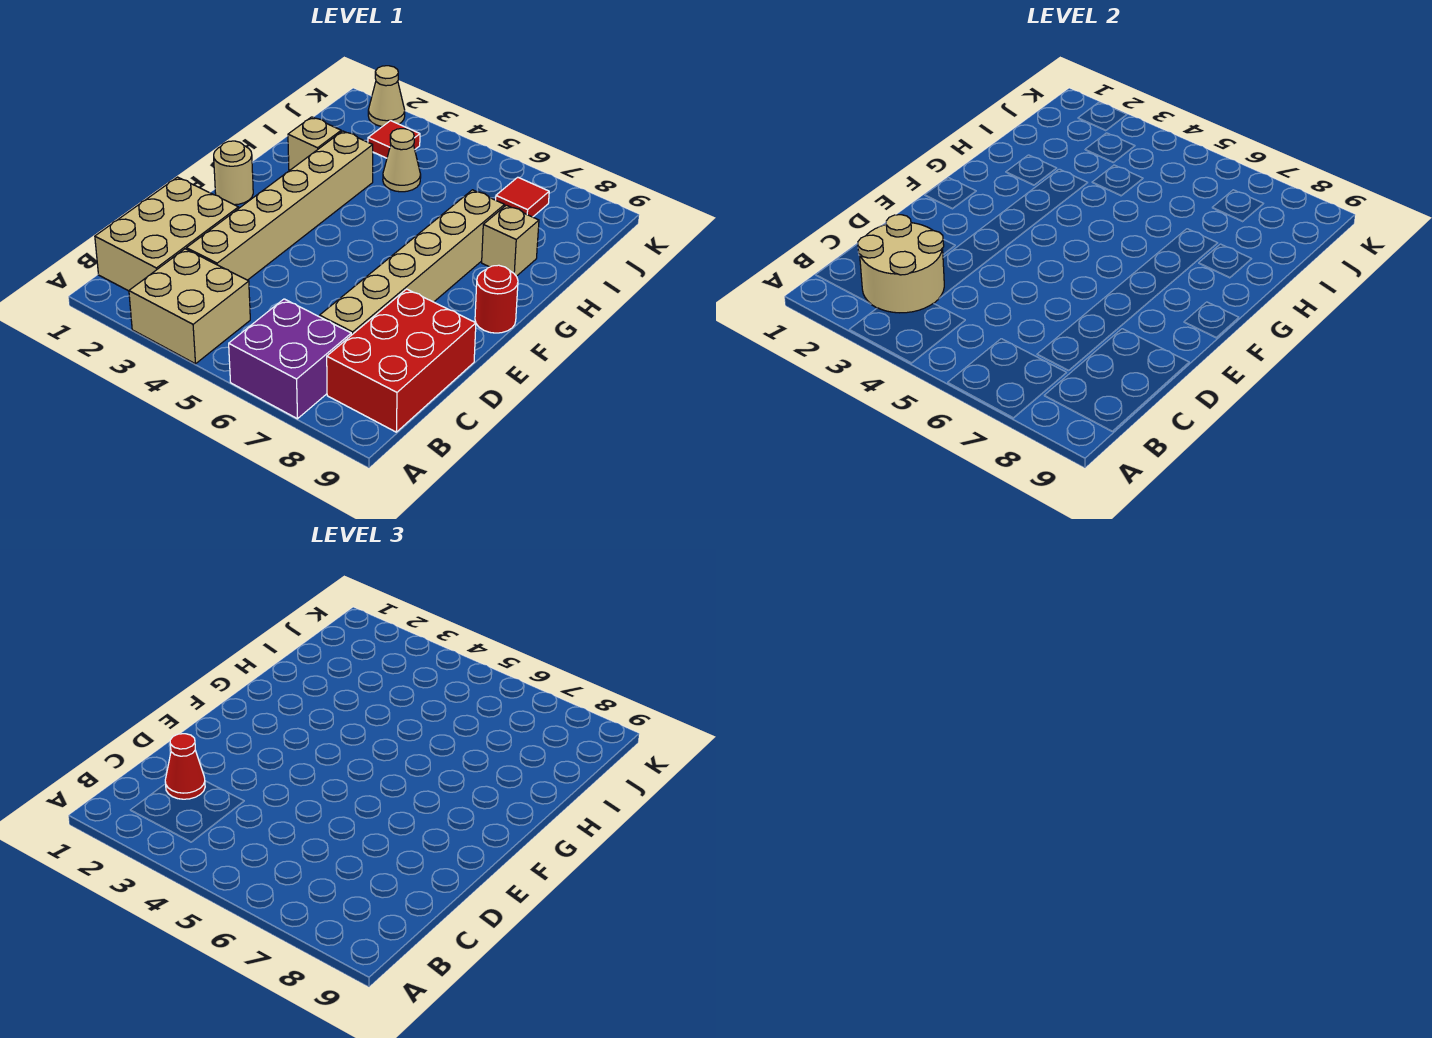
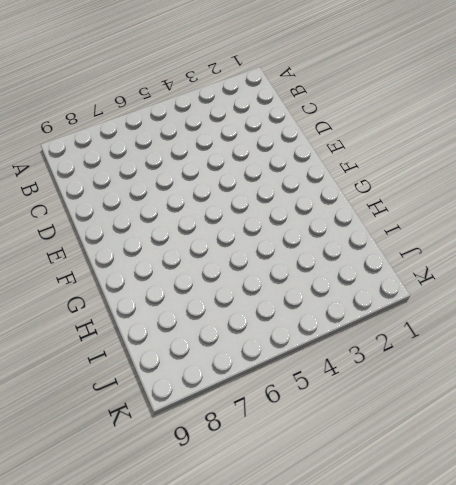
none -> tan 2x2 brick [129,249,250,364]
none -> purple 2x2 brick [229,299,351,419]
none -> tan 2x3 brick [95,177,239,291]

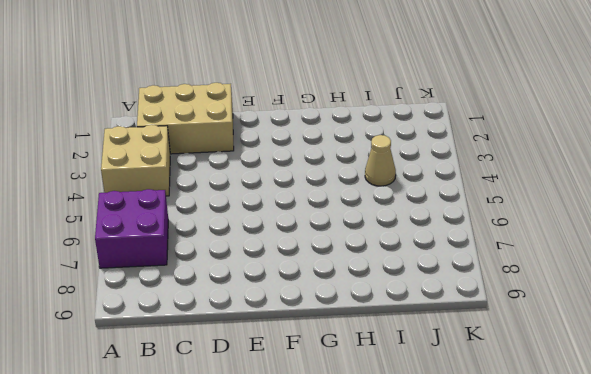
none -> red 2x3 brick [327,289,476,432]
none -> tan 1x6 brick [186,131,373,280]
none -> tan 1x6 brick [320,190,505,335]

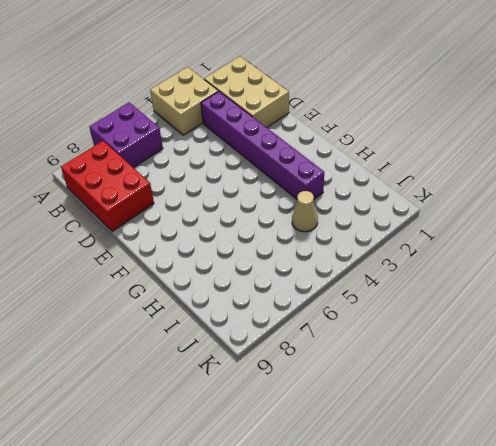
purple 1x6 brick [201,91,324,199] -> tan 1x6 brick [186,131,373,280]
none -> tan 1x6 brick [320,190,505,335]
none -> tan 1x1 round brick [214,141,253,205]
none -> red 1x1 round brick [475,265,518,333]

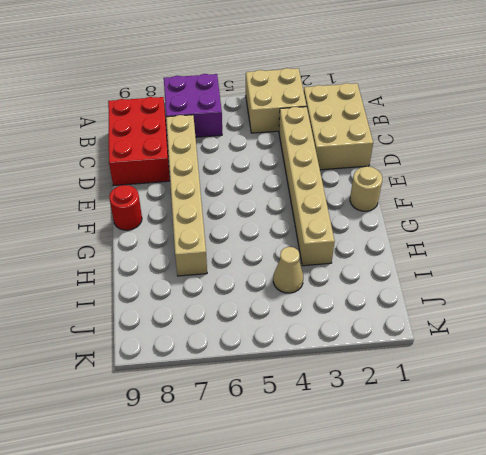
none -> tan 1x1 brick [288,117,341,171]
none -> tan 1x1 brick [482,205,539,276]
none -> red 1x1 tile [368,121,420,158]

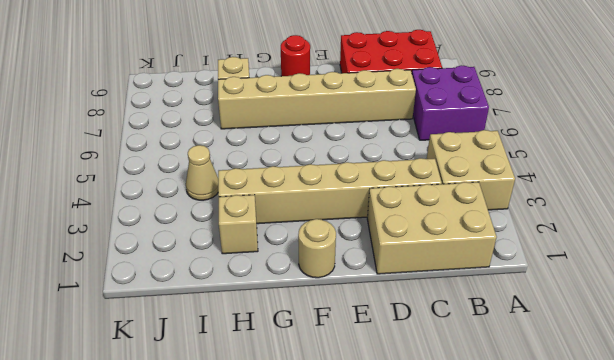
none -> red 1x1 tile [368,121,420,158]
none -> red 1x1 tile [496,177,549,217]
none -> tan 1x1 cone [368,66,405,126]

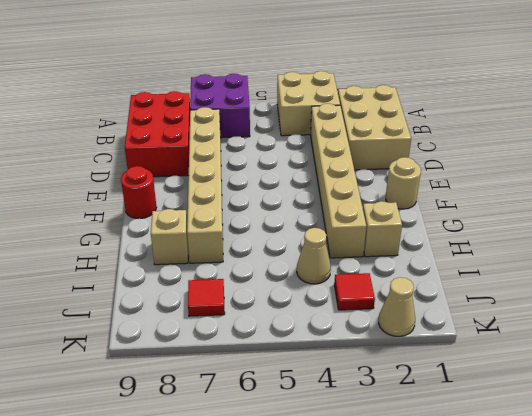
none -> tan 2x2 round brick [858,215,944,313]
none -> red 1x1 cone [165,734,205,799]

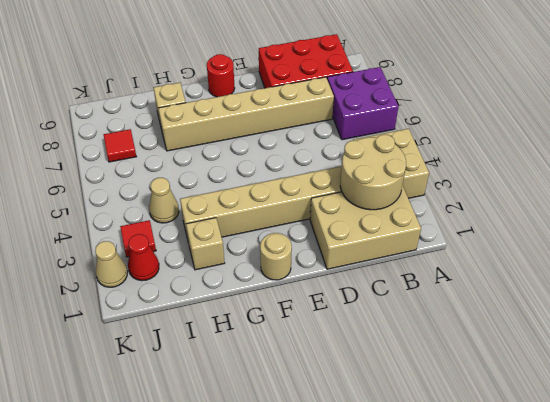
red 1x1 cone [128,234,159,281] -> red 1x1 cone moved to [165,734,205,799]

